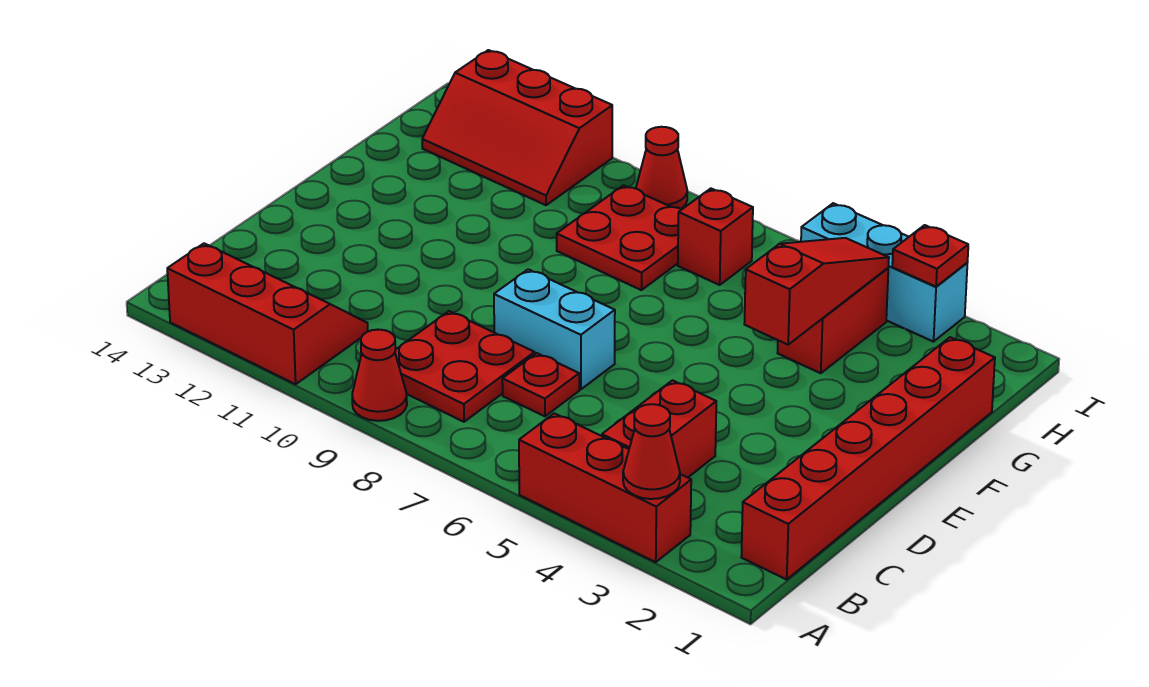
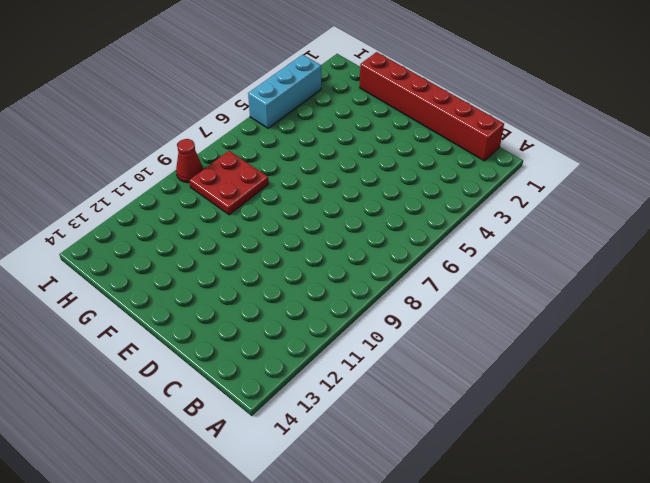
none -> red 1x3 brick [519,413,691,562]
none -> red 1x1 cone [352,330,407,421]
none -> red 2x3 slope [167,243,368,384]

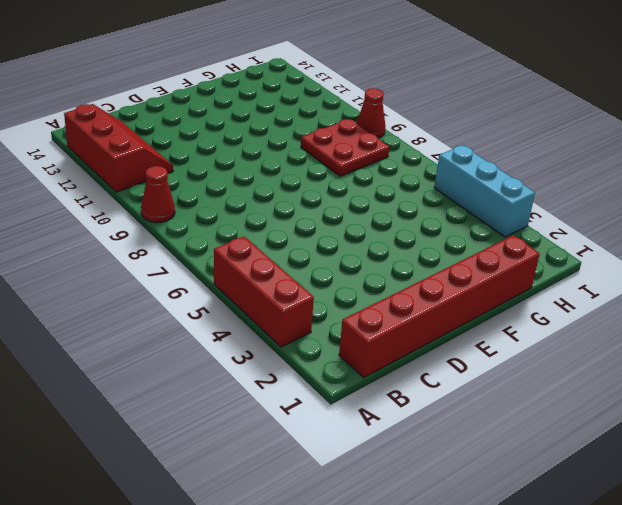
none -> red 1x2 brick [602,380,716,478]
none -> red 2x2 plate [395,311,535,422]
none -> red 1x1 plate [502,353,579,416]

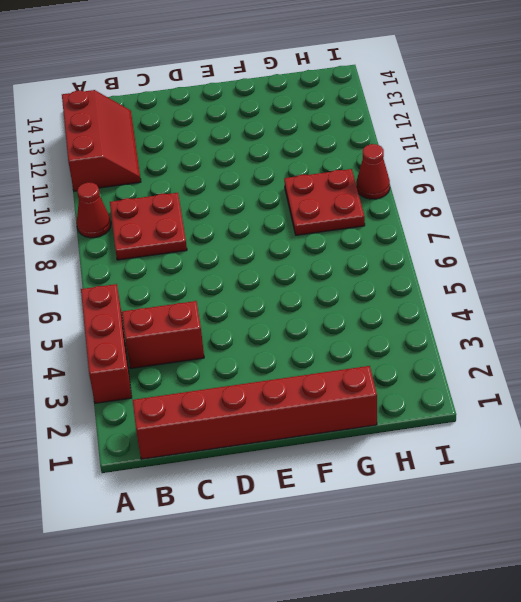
none -> red 1x1 plate [502,353,579,416]
none -> cyan 1x2 brick [494,269,615,389]
none -> red 1x2 brick [778,268,888,373]

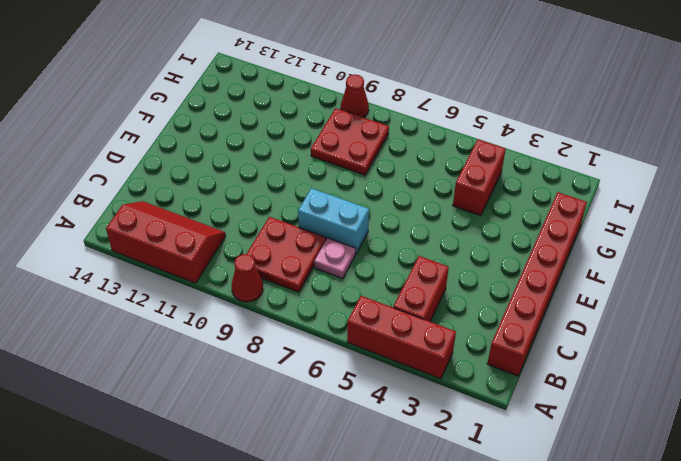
pink 1x1 plate [314,238,355,279] -> red 1x1 plate [502,353,579,416]
none -> red 1x1 brick [678,189,753,285]
none -> red 2x3 slope [422,50,612,205]
none -> cyan 1x3 brick [801,203,967,342]

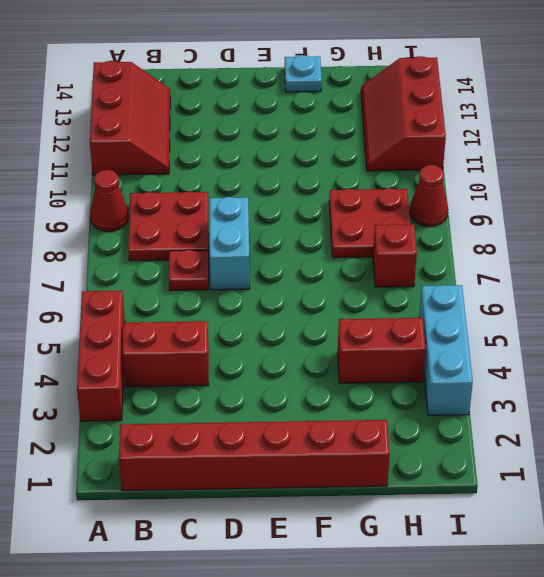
cyan 1x1 plate [285,55,322,92] -> none
none -> red 1x1 cone [623,404,680,499]
none -> red 1x3 slope [744,238,889,345]
none -> red 1x1 plate [892,225,968,287]

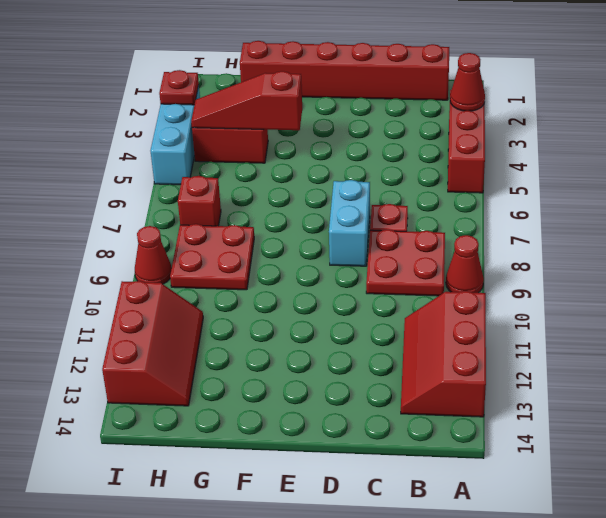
none -> red 1x2 brick [602,380,716,478]

